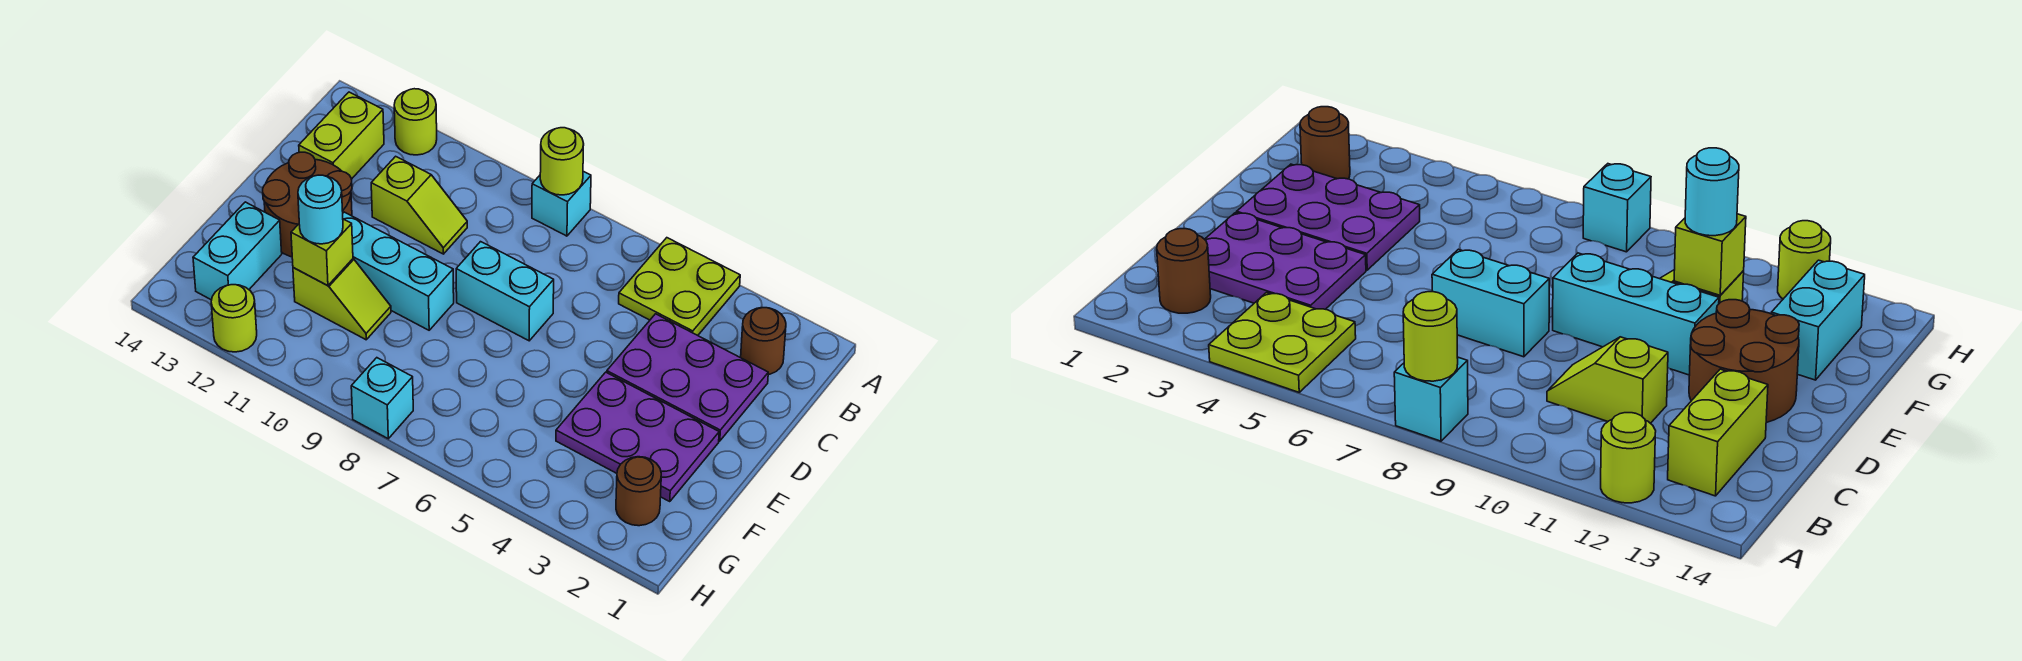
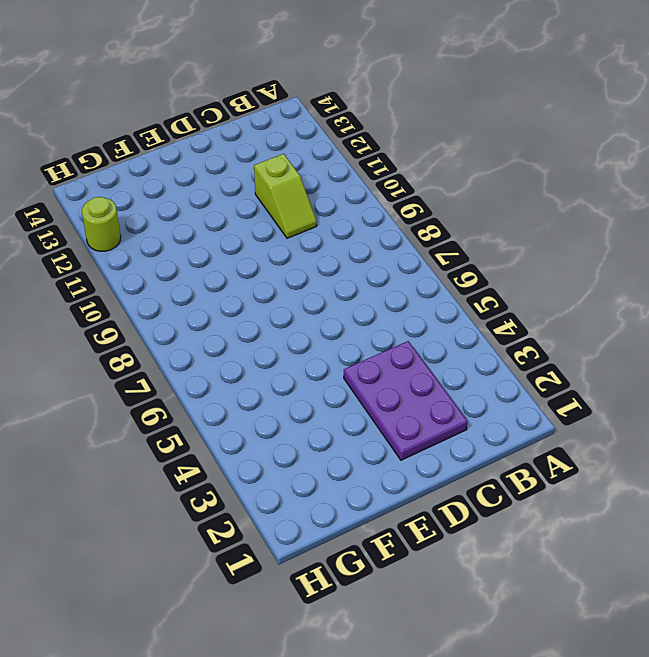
none -> lime 2x2 plate [619,238,740,335]
none -> cyan 1x1 brick [532,171,591,236]
none -> lime 1x1 round brick [394,89,437,155]

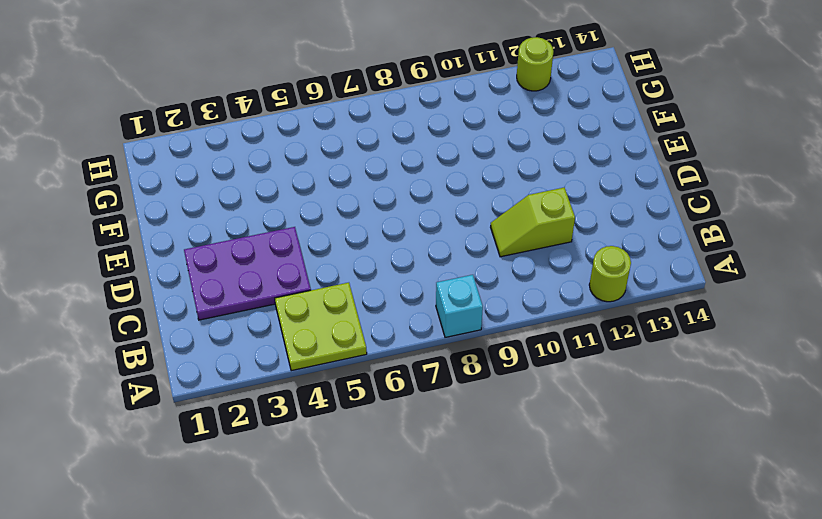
none -> brown 1x1 round brick [741,308,786,375]
none -> lime 1x2 brick [299,92,384,179]
none -> cyan 1x2 brick [456,242,554,341]

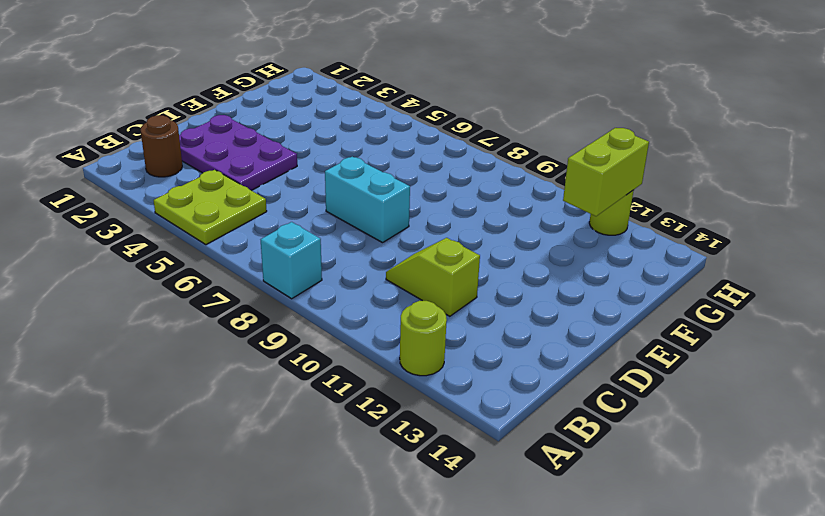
lime 1x2 brick [563,128,649,216] -> lime 1x2 brick moved to [299,92,384,179]
none -> brown 2x2 round brick [263,152,352,257]
none -> purple 2x3 plate [556,372,719,502]
none -> cyan 1x3 brick [343,212,454,330]

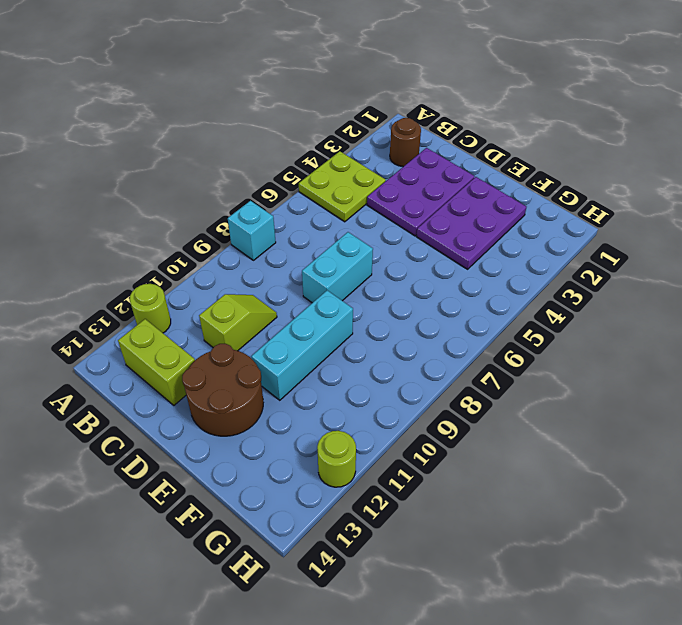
none -> lime 1x2 slope [293,259,391,340]
none -> cyan 1x2 brick [193,202,282,300]
none -> brown 1x1 round brick [616,457,661,526]

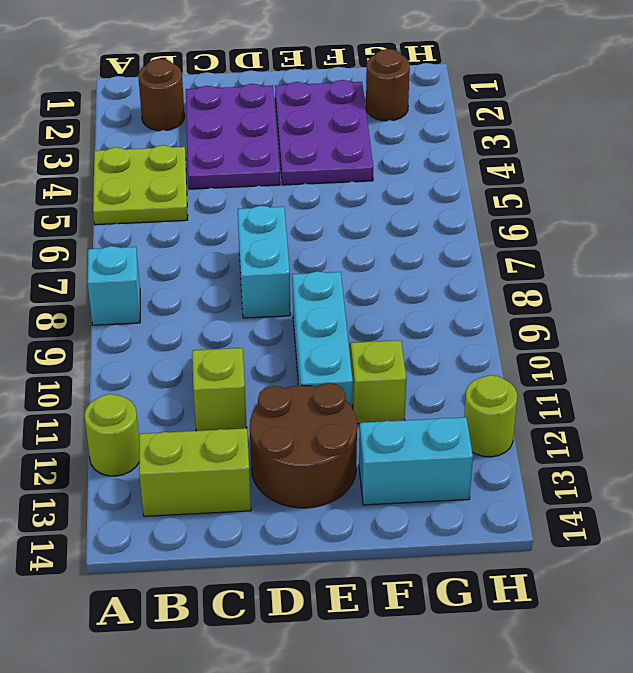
none -> cyan 1x1 brick [351,358,413,439]
none -> lime 1x1 round brick [540,128,584,195]
none -> lime 1x1 brick [291,219,353,286]

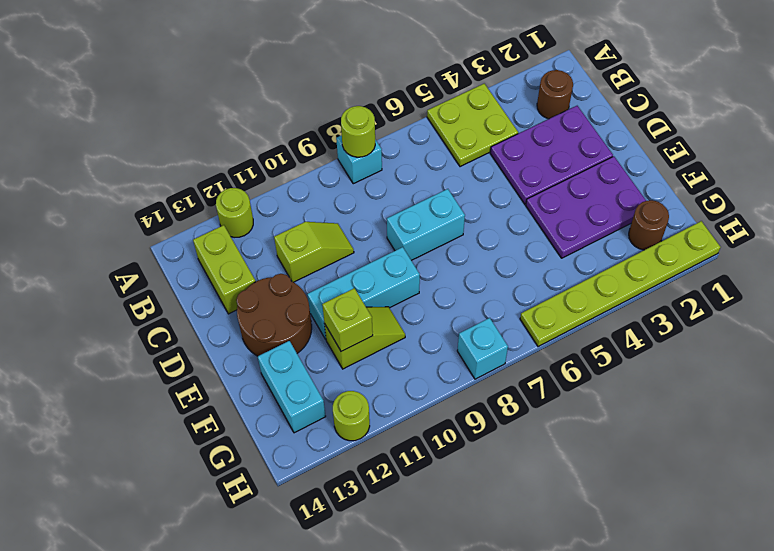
lime 1x6 plate [520,221,720,347] -> none
none -> cyan 1x1 round brick [298,175,343,244]

